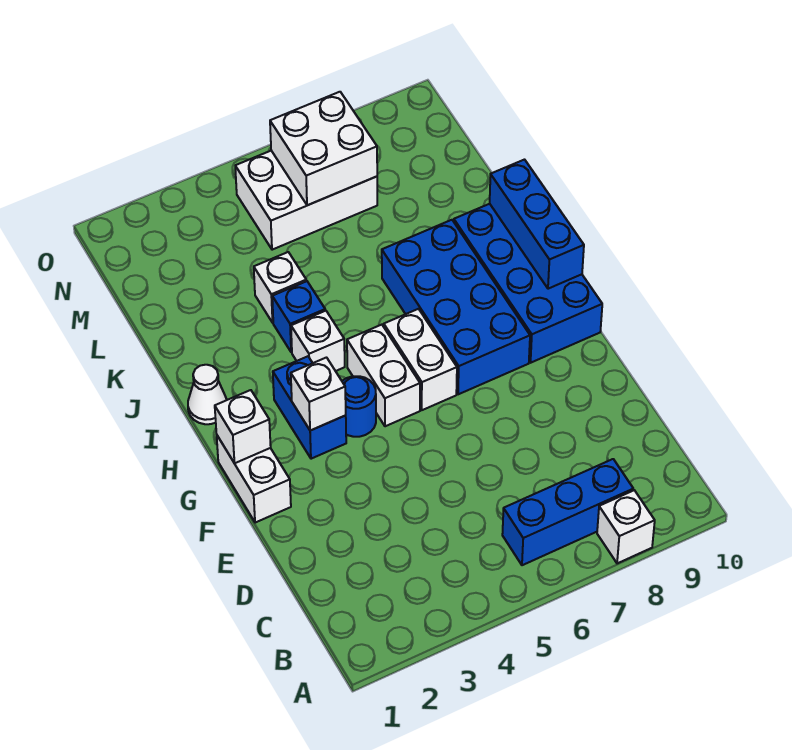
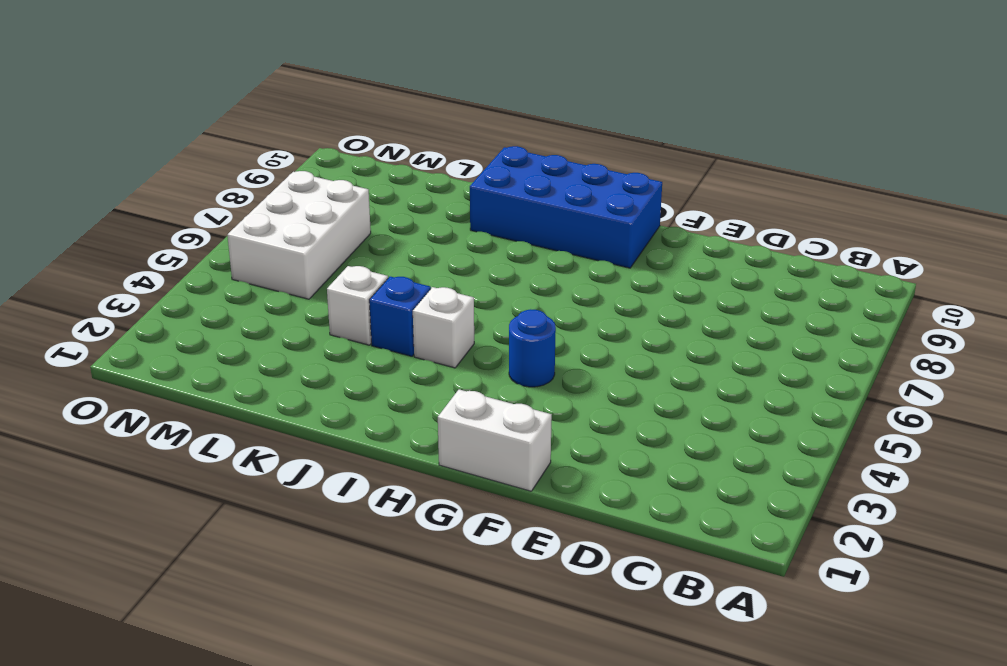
none -> white 1x1 brick [597,490,655,563]
none -> blue 1x3 brick [502,459,633,565]
none -> blue 1x2 brick [273,356,346,459]

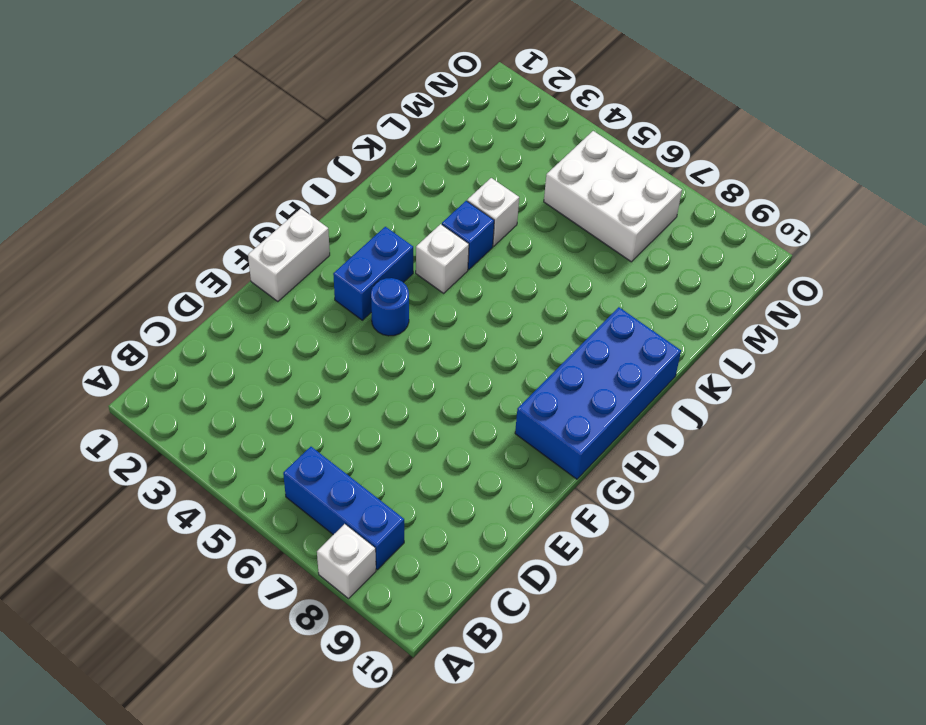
none -> white 1x2 brick [347,325,420,426]
none -> white 1x2 brick [384,309,457,410]
none -> blue 2x4 brick [382,220,530,394]

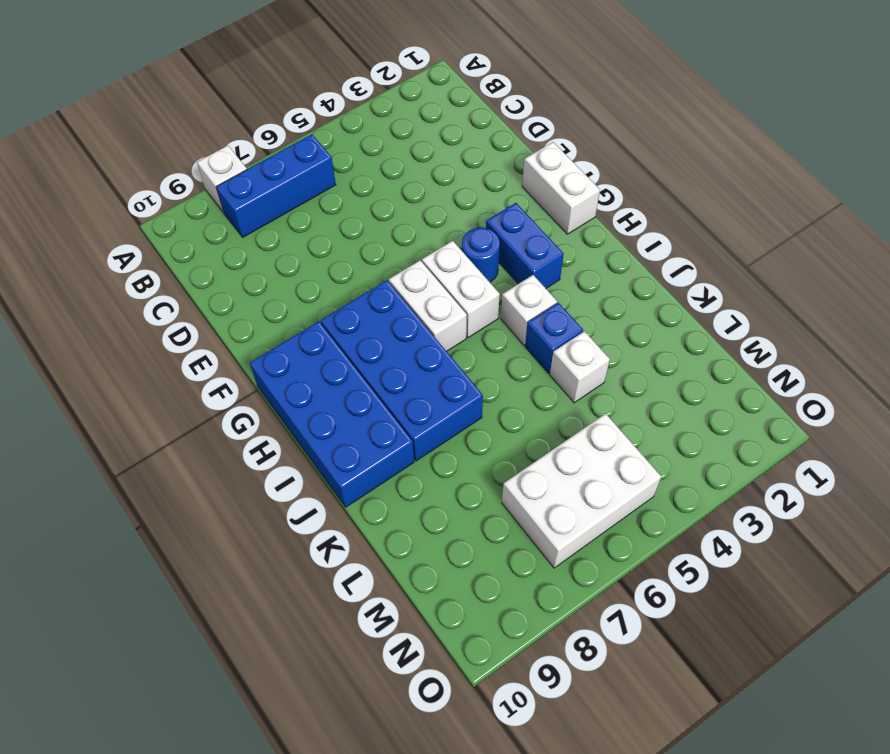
none -> white 1x1 cone [188,365,227,424]
none -> white 1x1 brick [215,390,271,463]
none -> white 1x1 brick [291,358,346,431]

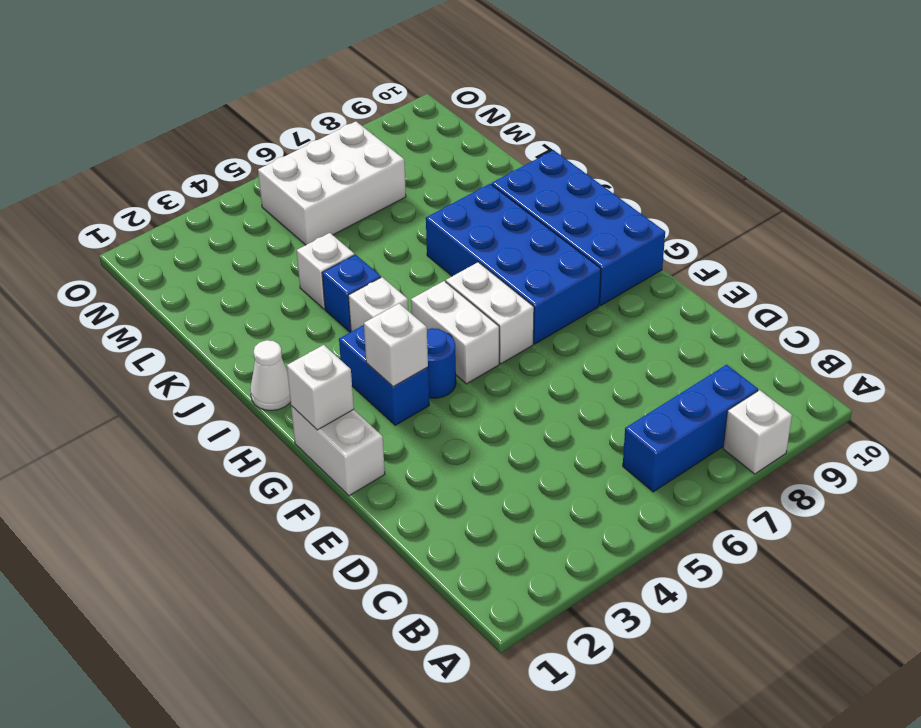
none -> blue 1x3 brick [490,160,584,289]
none -> white 2x2 brick [270,92,377,205]

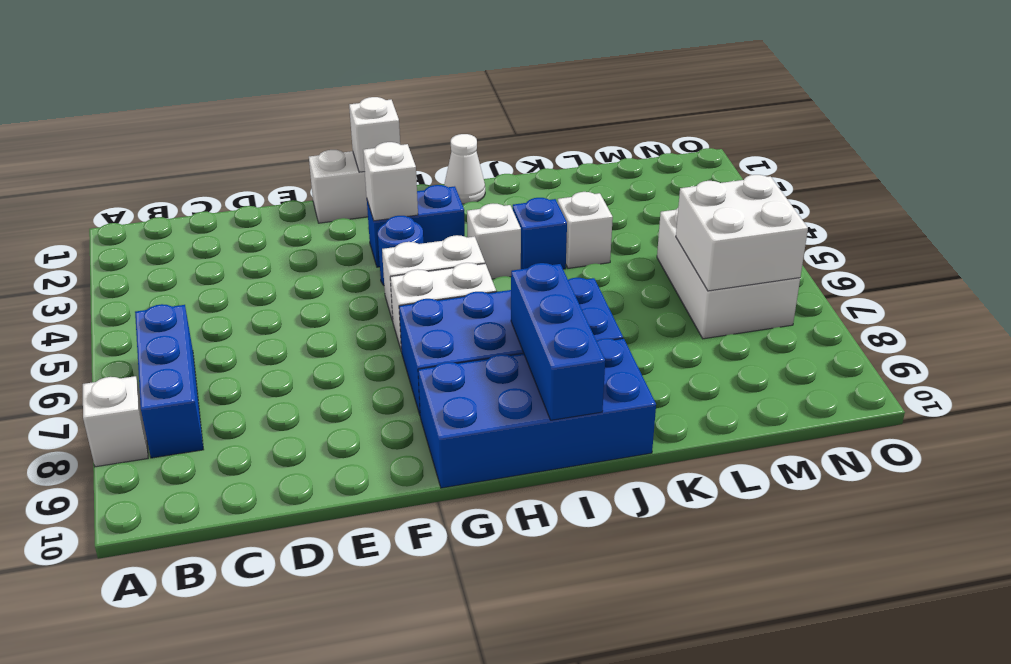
blue 1x3 brick [511,263,605,420] -> blue 1x3 brick turned to [490,160,584,289]

